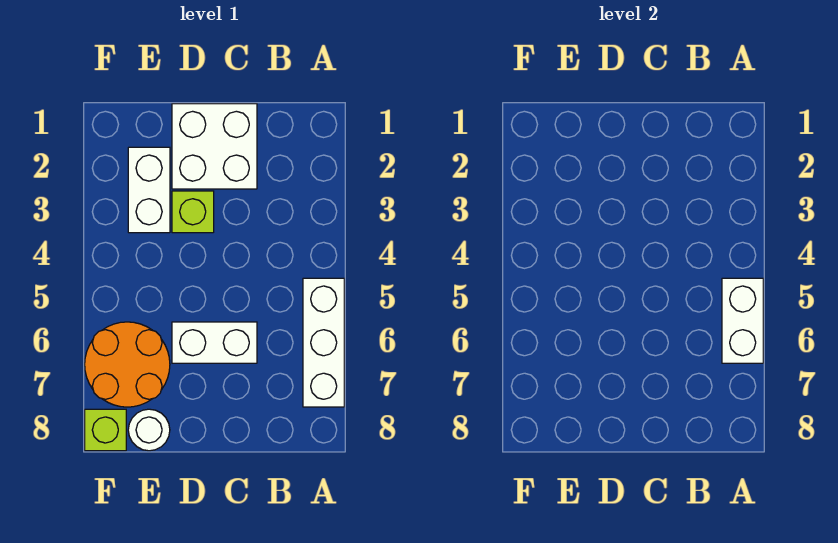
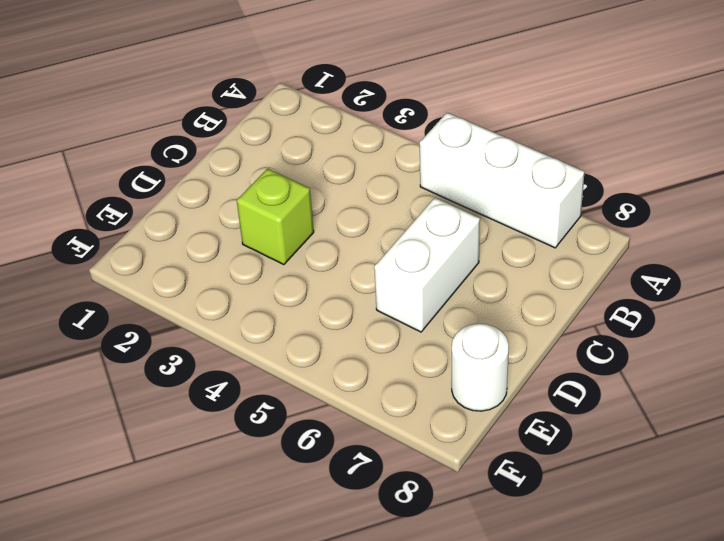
none -> white 2x2 brick [172,104,257,189]
none -> white 1x2 brick [128,147,170,233]

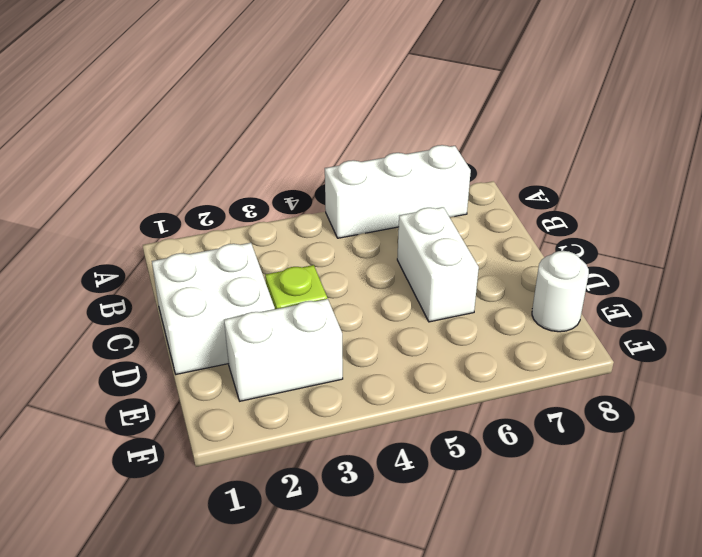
none -> orange 2x2 round brick [85,322,170,407]
none -> lime 1x1 brick [85,409,126,451]

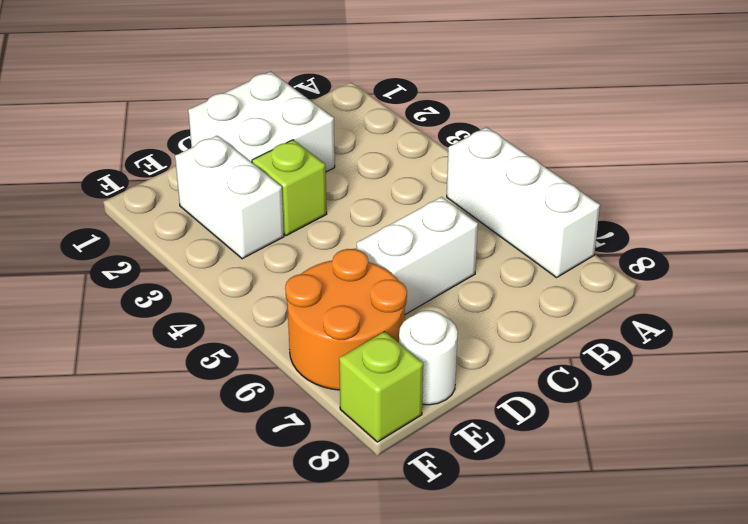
none -> white 1x2 brick [722,278,763,363]

